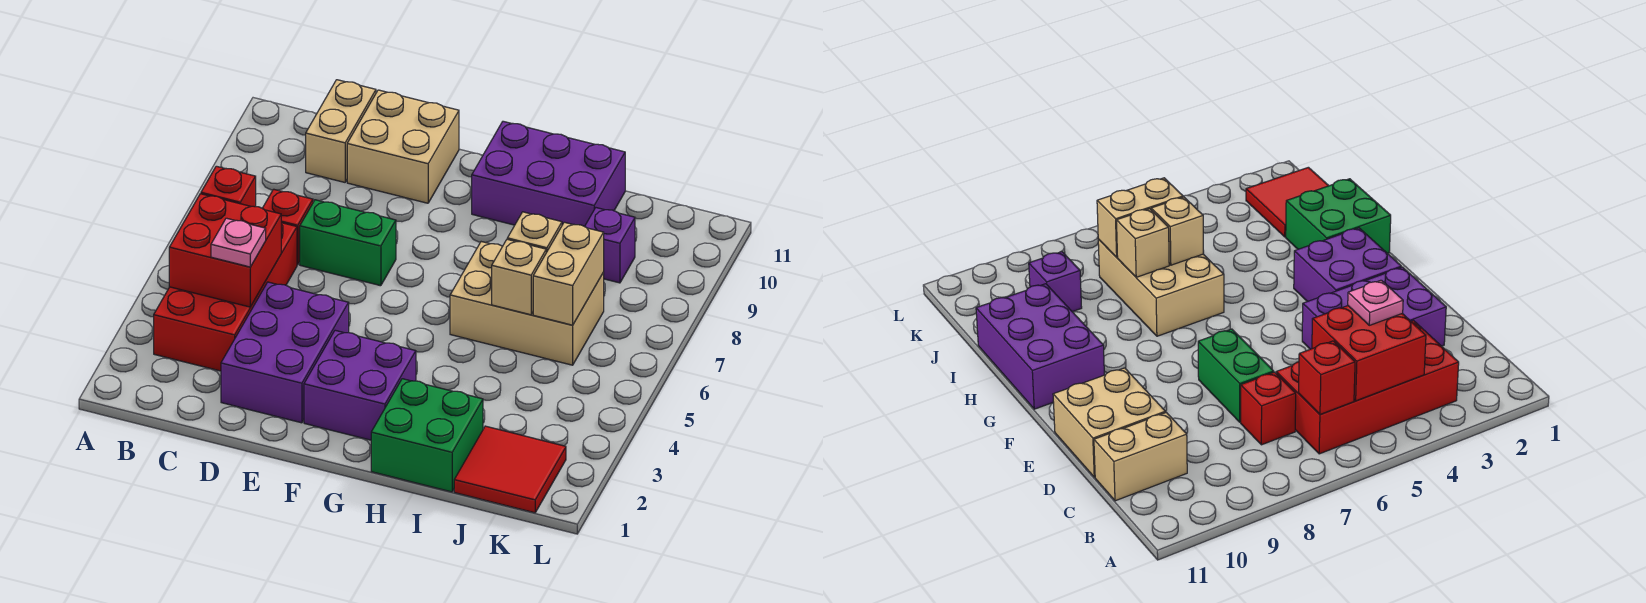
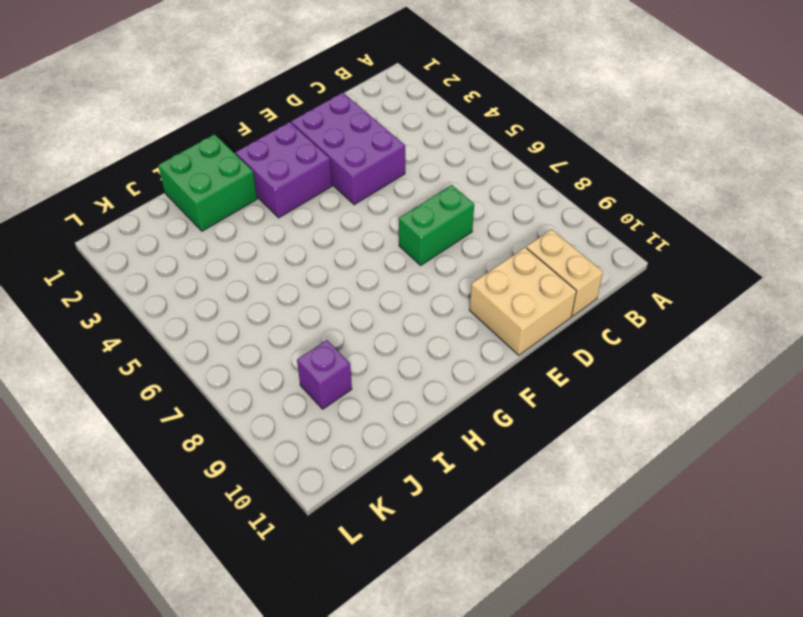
none -> red 2x4 brick [154,223,297,371]
none -> red 1x1 brick [262,189,313,265]
none -> purple 2x3 brick [472,121,625,226]

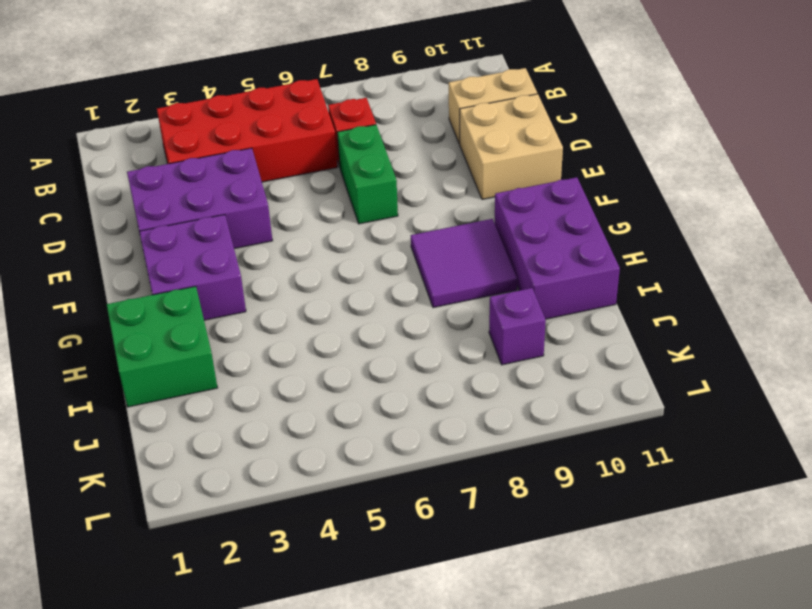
purple 2x2 tile [411,219,517,308] -> none
none -> tan 2x3 brick [450,242,604,365]
none -> red 2x2 tile [454,426,566,513]
none -> red 2x2 brick [169,194,281,307]

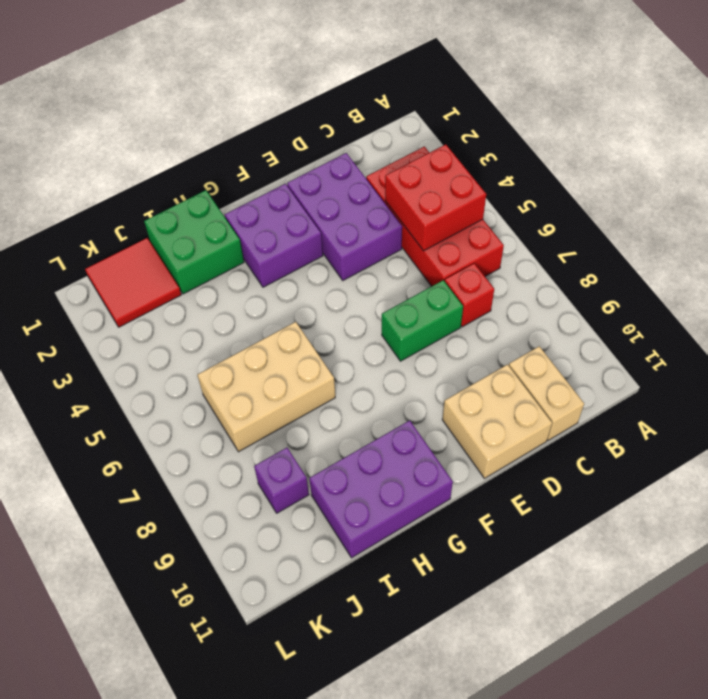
none -> red 1x1 brick [201,166,256,207]
none -> tan 1x1 brick [492,239,546,315]
none -> tan 1x1 brick [507,212,562,252]

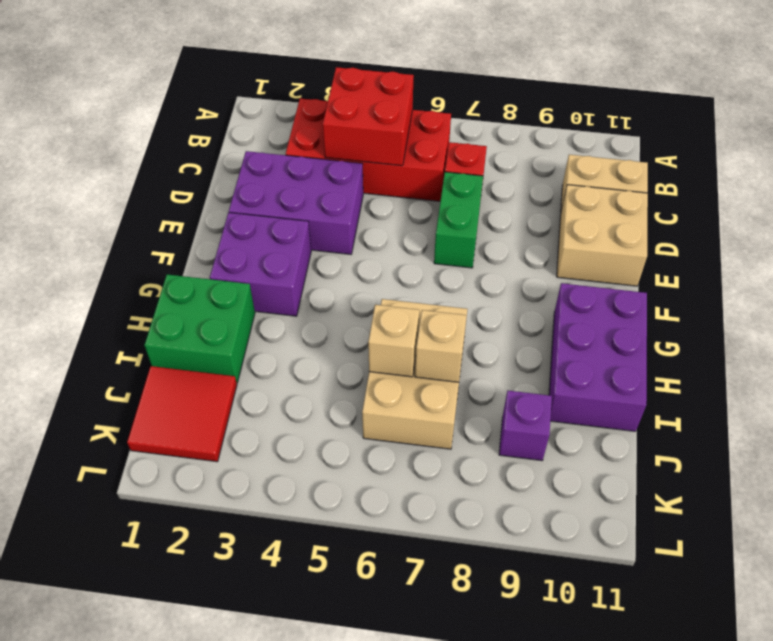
none -> red 1x1 brick [201,166,256,207]
none -> tan 1x2 brick [533,222,604,325]
none -> pink 1x1 plate [211,218,266,267]

